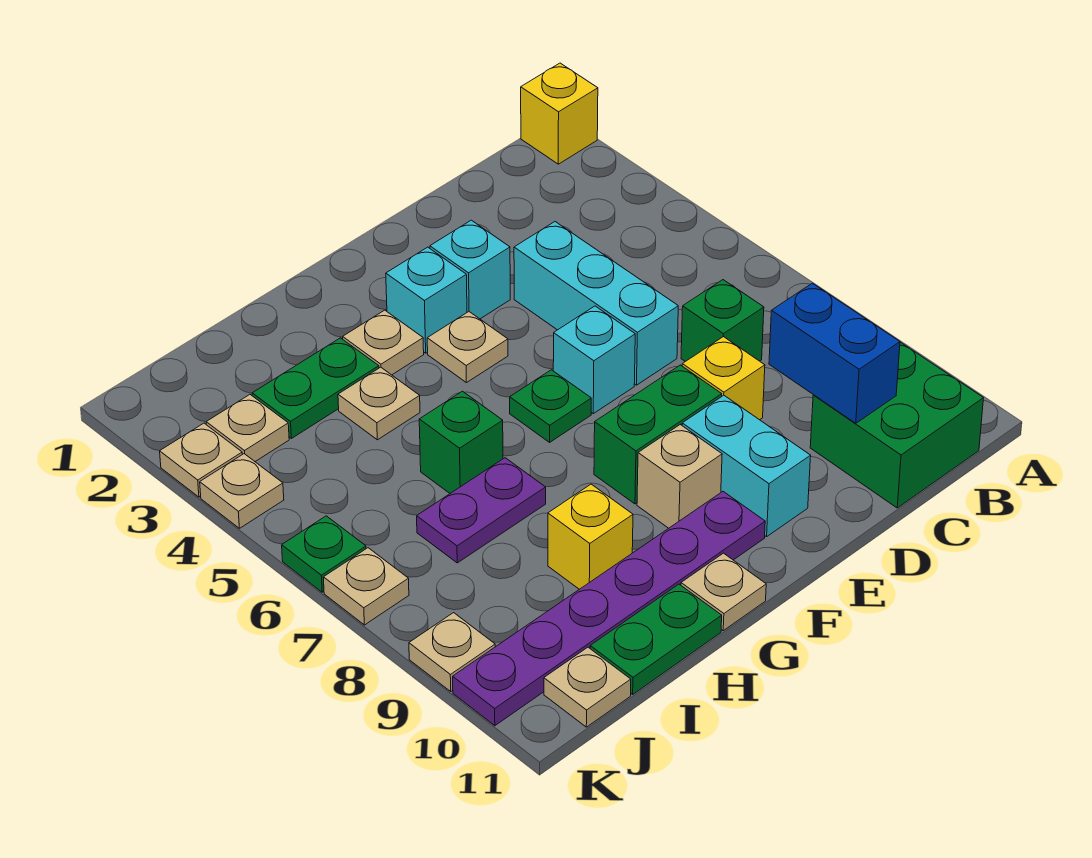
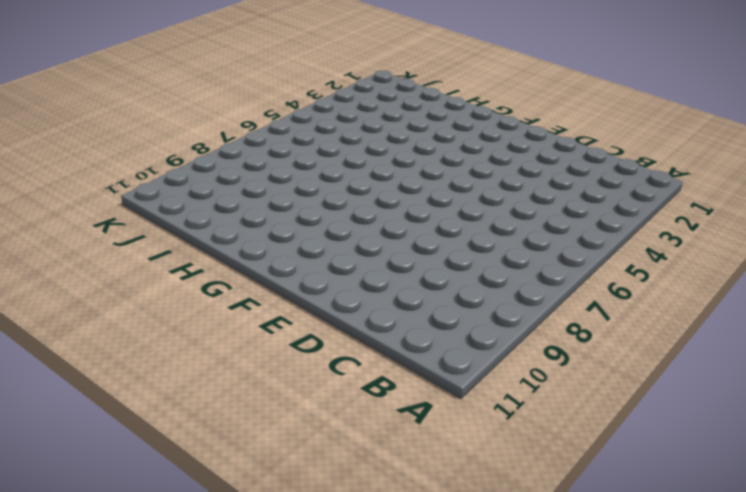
none -> yellow 1x1 brick [521,63,598,164]
none -> green 2x2 brick [810,342,983,508]
none -> green 1x1 brick [681,280,764,362]
none -> cyan 1x3 brick [514,222,678,385]

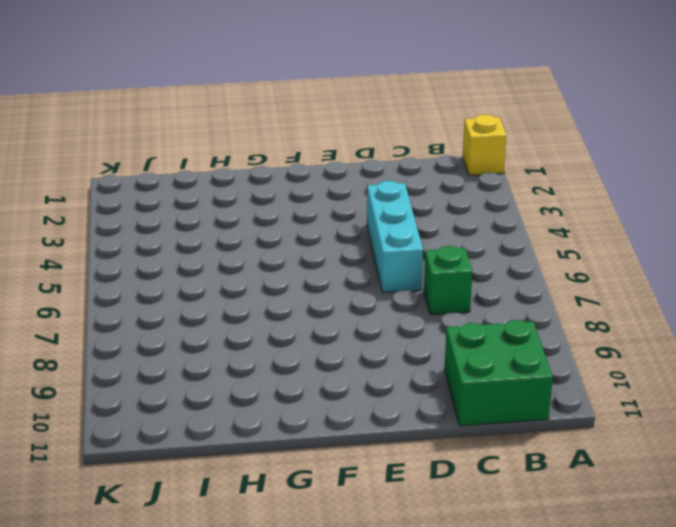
none -> yellow 1x1 brick [682,337,765,420]
none -> cyan 1x1 brick [430,220,510,319]
none -> cyan 1x1 brick [553,306,635,414]
none -> green 1x2 brick [594,365,722,504]

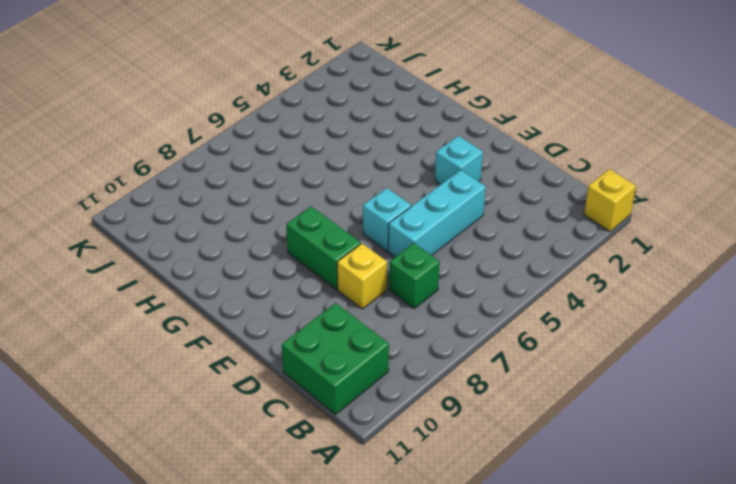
none -> cyan 1x2 brick [682,395,811,537]
none -> cyan 1x1 brick [386,247,467,353]
none -> tan 1x1 plate [427,312,508,383]
none -> green 1x1 plate [510,370,591,442]

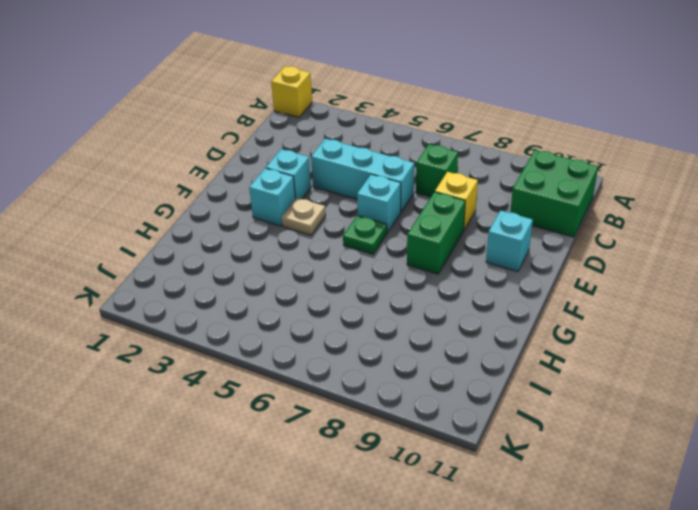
cyan 1x1 brick [486,210,533,272] -> cyan 1x2 brick [682,395,811,537]
none -> tan 1x1 brick [637,425,722,528]
none -> purple 1x6 plate [453,492,765,726]
none -> tan 1x1 plate [343,310,424,375]
none -> tan 1x1 plate [681,553,766,631]

